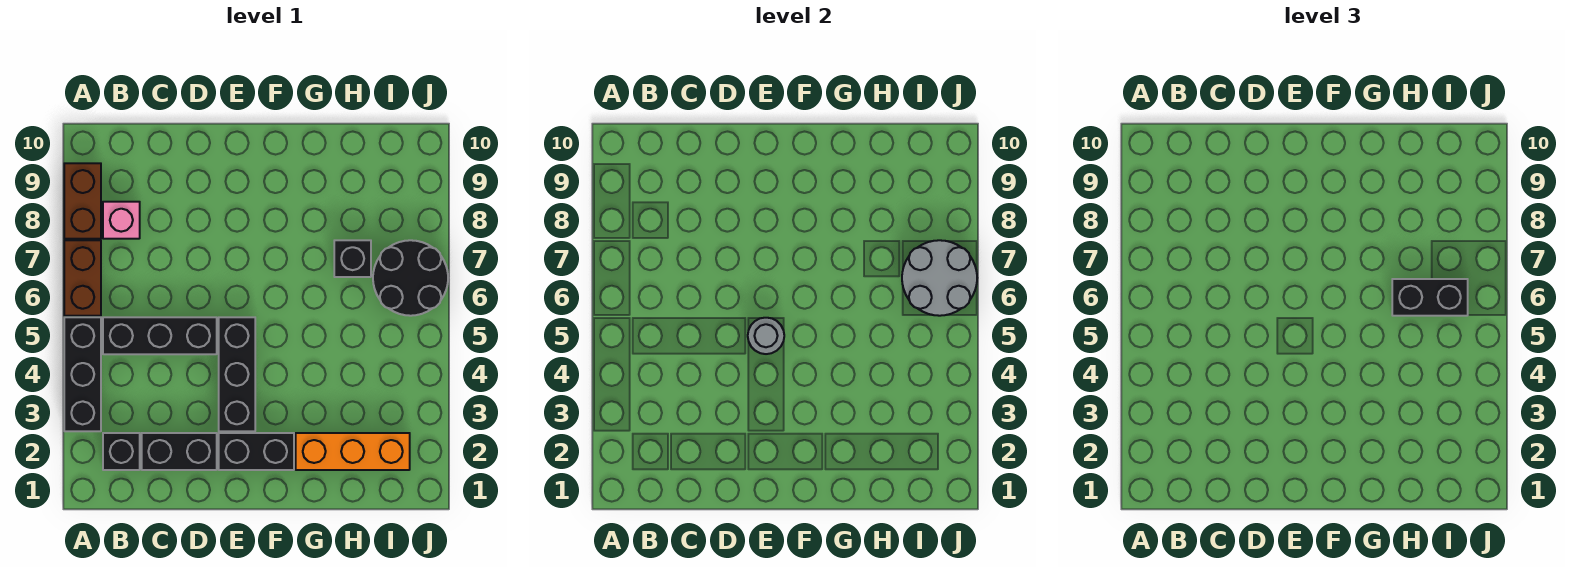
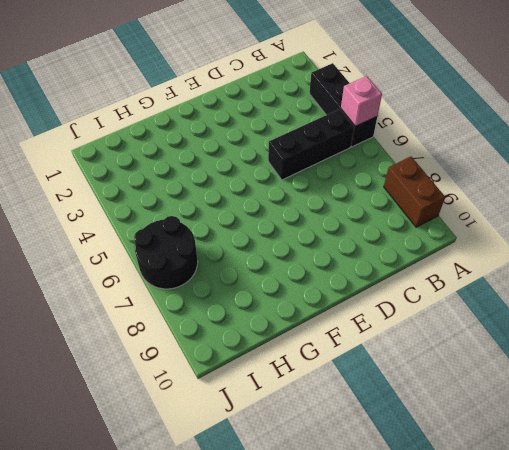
pink 1x1 brick [341,76,382,126] -> pink 1x1 brick moved to [103,202,140,239]
none -> brown 1x2 brick [64,240,101,316]
none -> black 1x1 brick [103,433,140,470]
none -> black 1x2 brick [142,433,217,470]

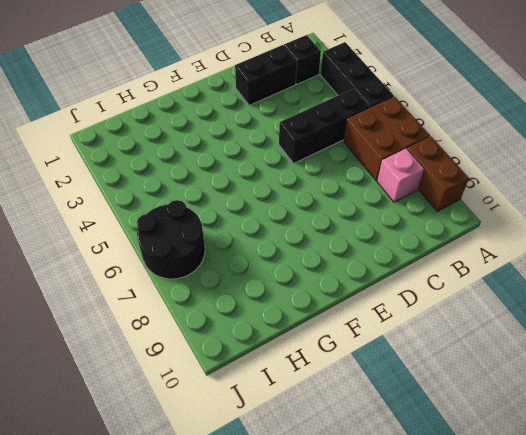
brown 2x2 brick [344,96,430,181] -> brown 1x2 brick [64,240,101,316]
none -> black 1x2 brick [219,433,294,470]
none -> black 1x3 brick [219,317,255,431]
none -> orange 1x3 brick [296,433,410,470]

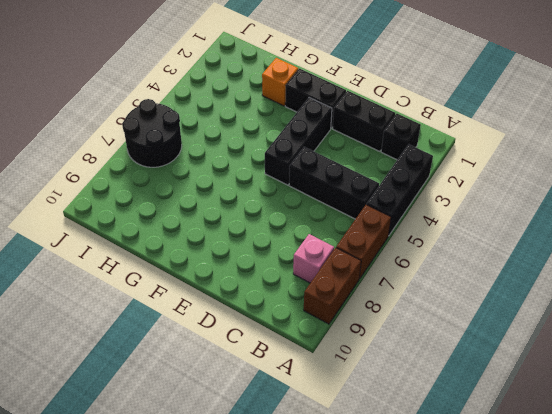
orange 1x1 brick [262,58,298,106] -> orange 1x3 brick [296,433,410,470]
none -> black 1x1 brick [334,240,371,277]
none -> grey 1x1 round brick [748,318,784,354]
none -> grey 2x2 round brick [902,240,977,316]

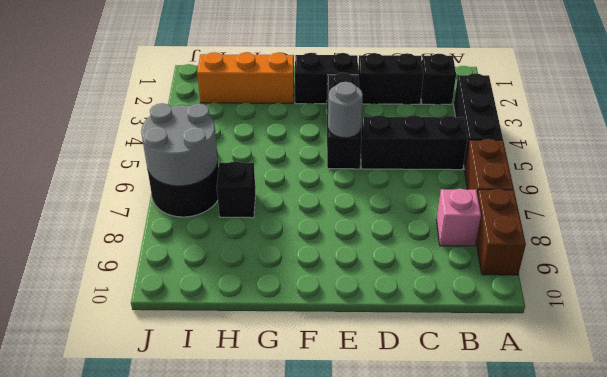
none -> black 1x2 brick [1392,279,1468,316]

